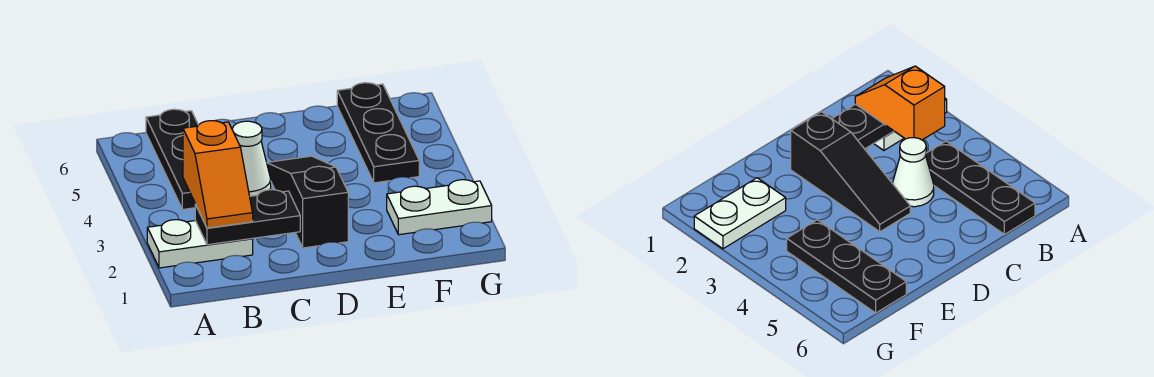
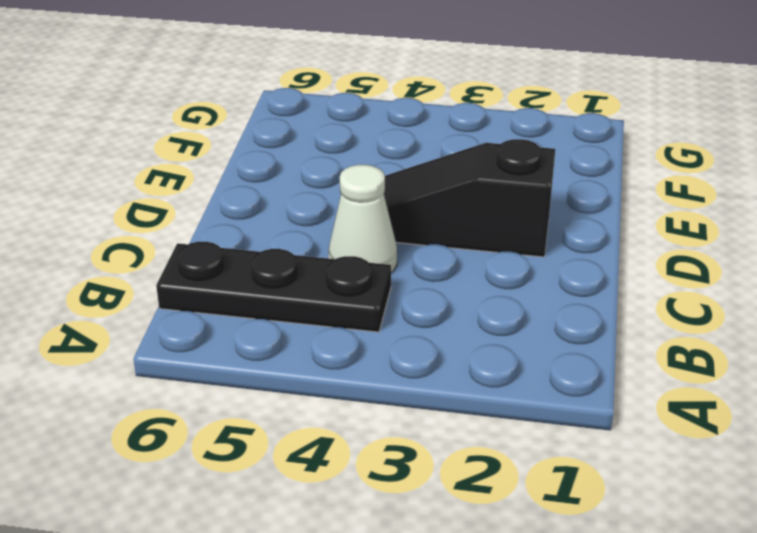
none -> white 1x2 plate [147,219,253,268]
none -> white 1x2 plate [387,180,492,235]

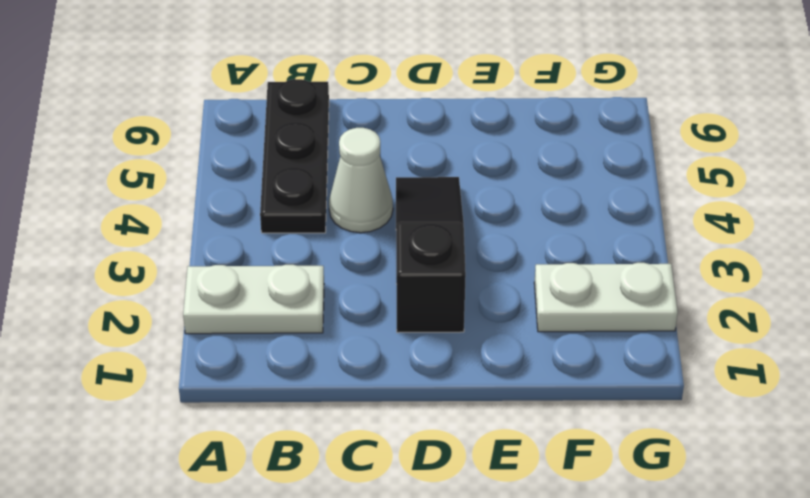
none -> black 1x3 plate [337,83,419,183]
none -> black 1x2 plate [195,190,300,245]

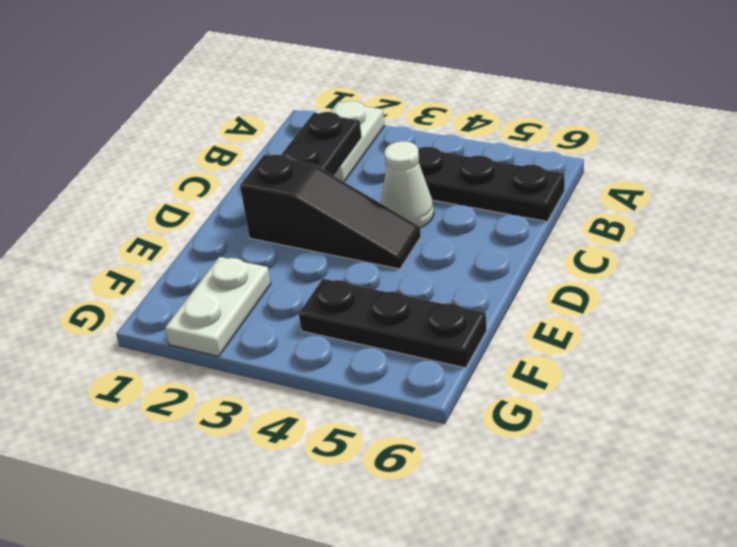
none -> orange 1x2 slope [183,121,253,228]

